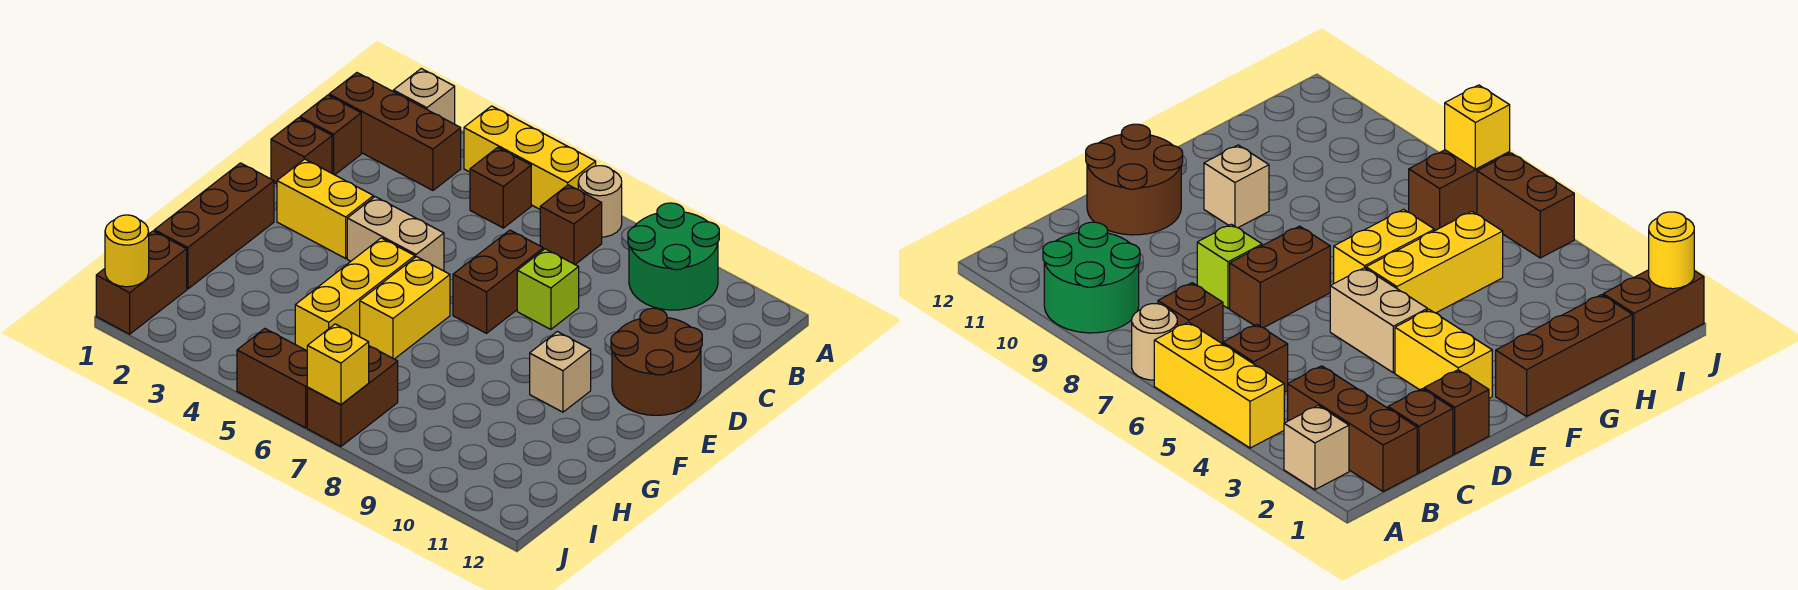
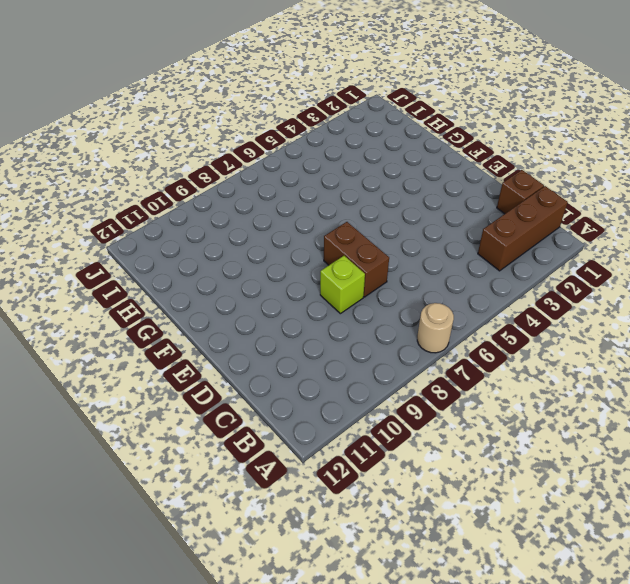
none -> tan 1x1 brick [393,69,455,124]
none -> yellow 1x3 brick [464,106,596,209]
none -> green 2x2 round brick [628,203,719,310]

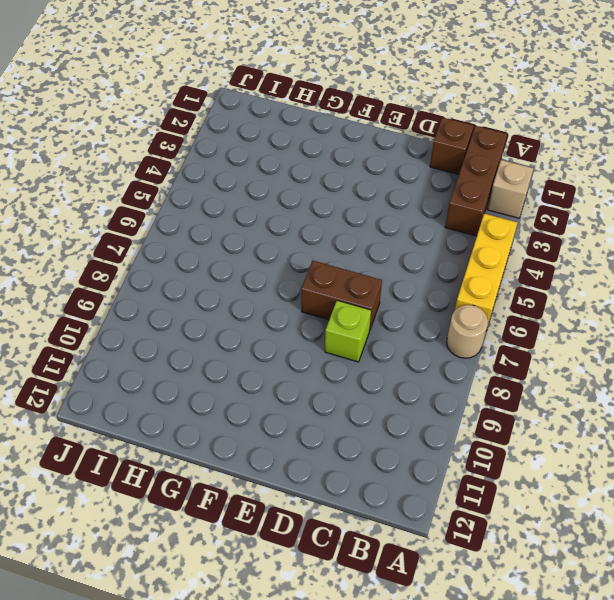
none -> green 2x2 round brick [628,203,719,310]
none -> brown 1x1 brick [470,147,531,228]
none -> brown 1x1 brick [540,185,602,264]

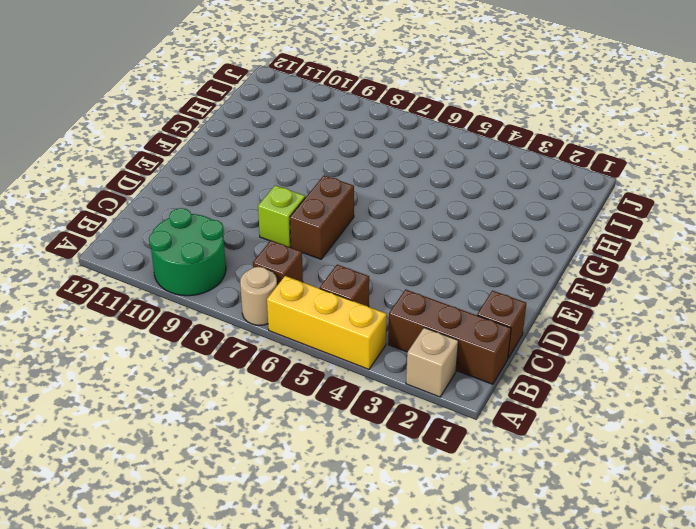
none -> brown 1x1 brick [271,118,332,184]
none -> brown 2x2 round brick [611,308,702,415]
none -> yellow 1x2 brick [277,159,373,258]

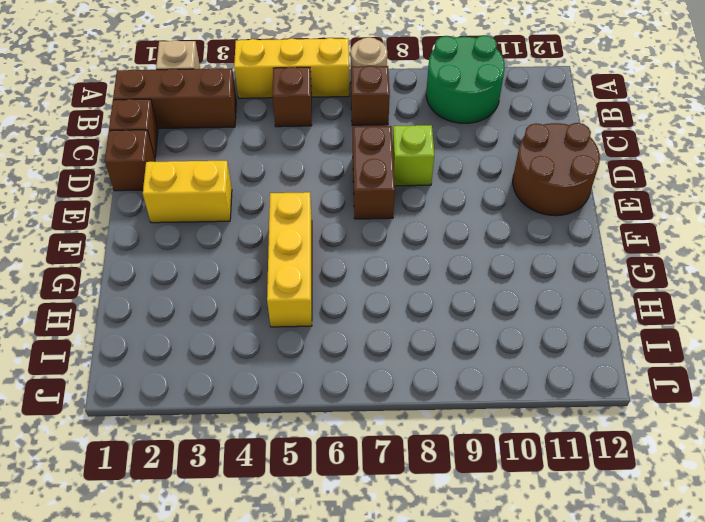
none -> tan 1x2 brick [347,197,444,271]
none -> brown 1x3 brick [154,163,274,289]
none -> yellow 1x2 brick [360,257,450,359]

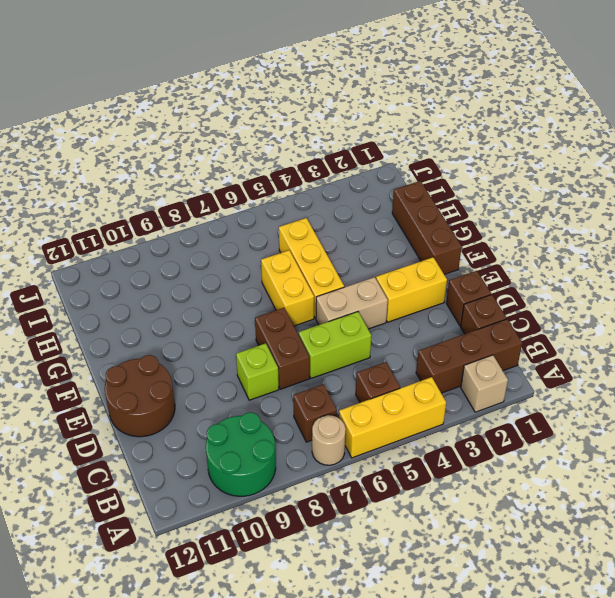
lime 1x2 brick [299,312,371,378] -> none
none -> tan 1x1 brick [530,332,591,412]
none -> brown 1x2 brick [96,231,187,334]
none -> brown 1x2 brick [307,346,398,447]

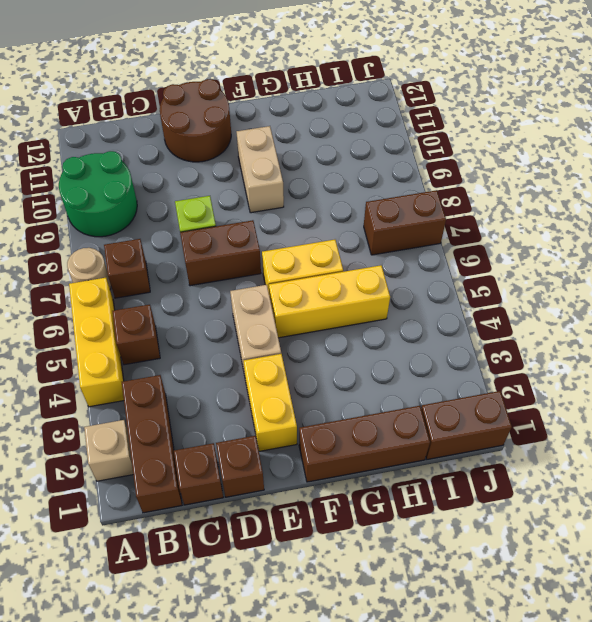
tan 1x2 brick [237,126,284,213] -> tan 1x1 brick [530,332,591,412]
none -> brown 1x2 brick [237,329,308,428]
none -> yellow 1x1 round brick [105,215,149,287]
none -> yellow 1x1 brick [307,324,369,405]

